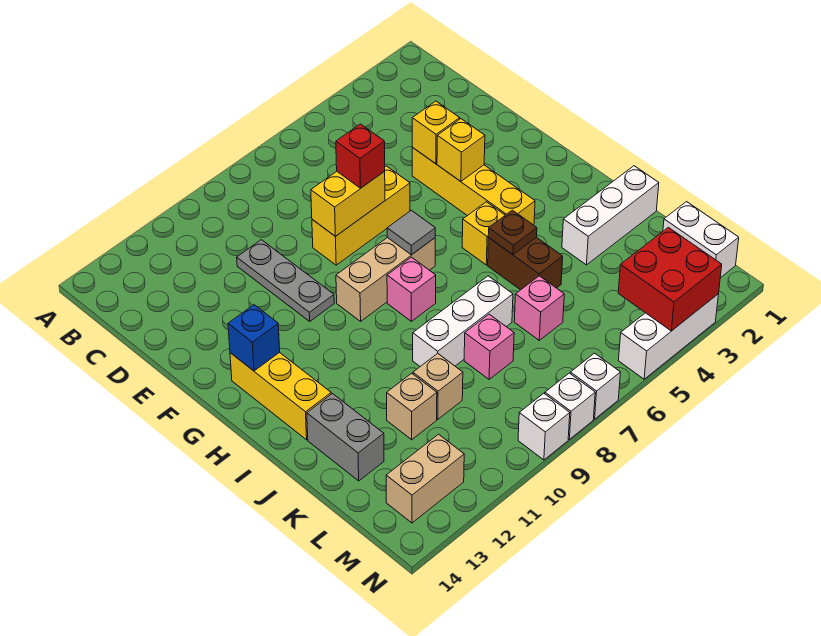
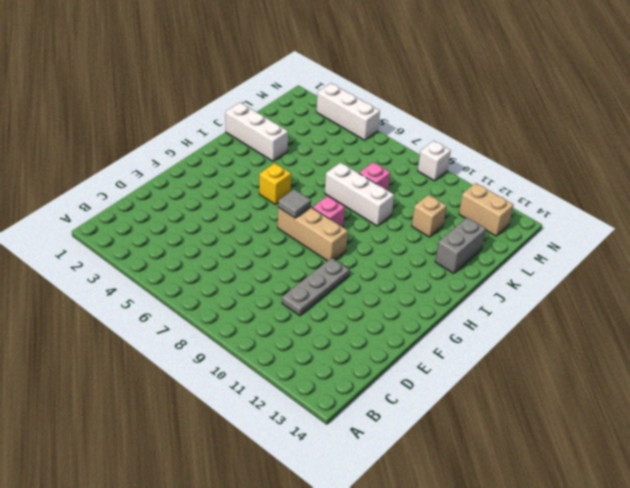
none -> yellow 1x4 brick [412,147,535,225]
none -> yellow 1x3 brick [312,166,410,265]
none -> yellow 1x3 brick [230,352,331,440]

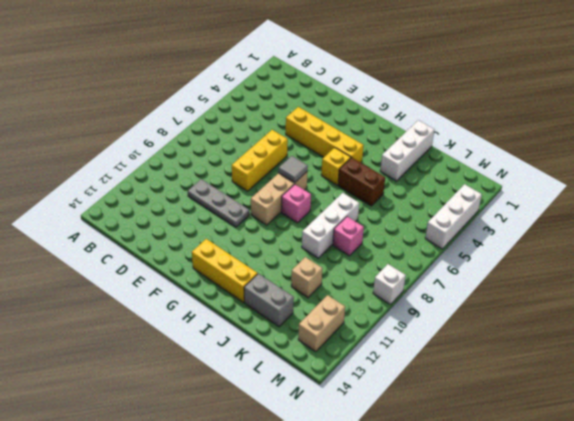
none -> pink 1x1 brick [514,276,564,340]
none -> tan 1x1 brick [413,353,463,419]
none -> white 1x2 brick [663,202,739,278]

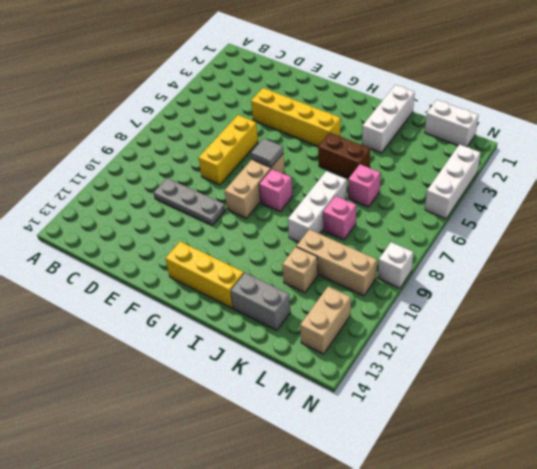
tan 1x3 brick [296,229,377,296] -> tan 1x1 brick [413,353,463,419]
none -> yellow 1x1 brick [462,202,505,265]
none -> white 1x1 brick [570,353,621,419]
none -> white 1x1 brick [545,373,595,439]

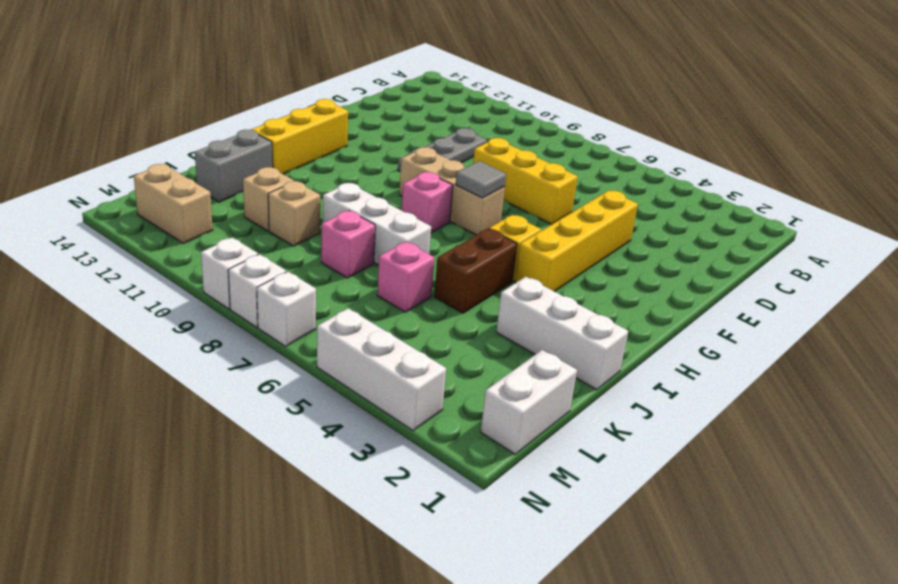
none -> yellow 1x1 brick [412,101,460,164]
none -> yellow 1x2 brick [311,171,385,236]
none -> yellow 1x1 brick [437,119,485,181]

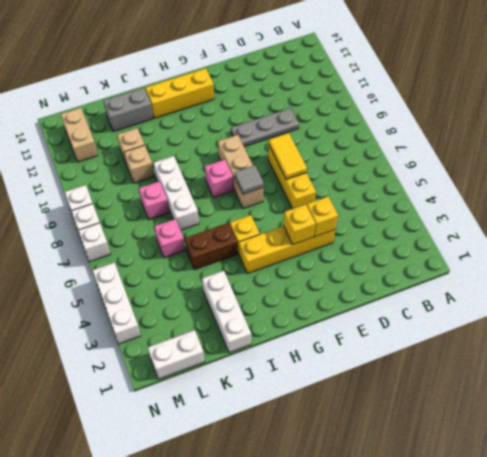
yellow 1x2 tile [269,133,307,180] -> yellow 1x2 brick [311,171,385,236]
none -> blue 1x1 brick [228,305,280,371]
none -> brown 1x1 plate [488,210,537,255]
none -> red 2x2 brick [618,227,722,331]

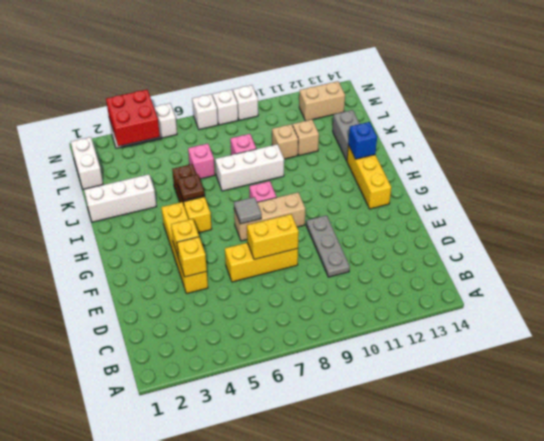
blue 1x1 brick [348,122,377,159] -> blue 1x1 brick moved to [228,305,280,371]
none -> red 1x1 brick [336,124,385,188]

